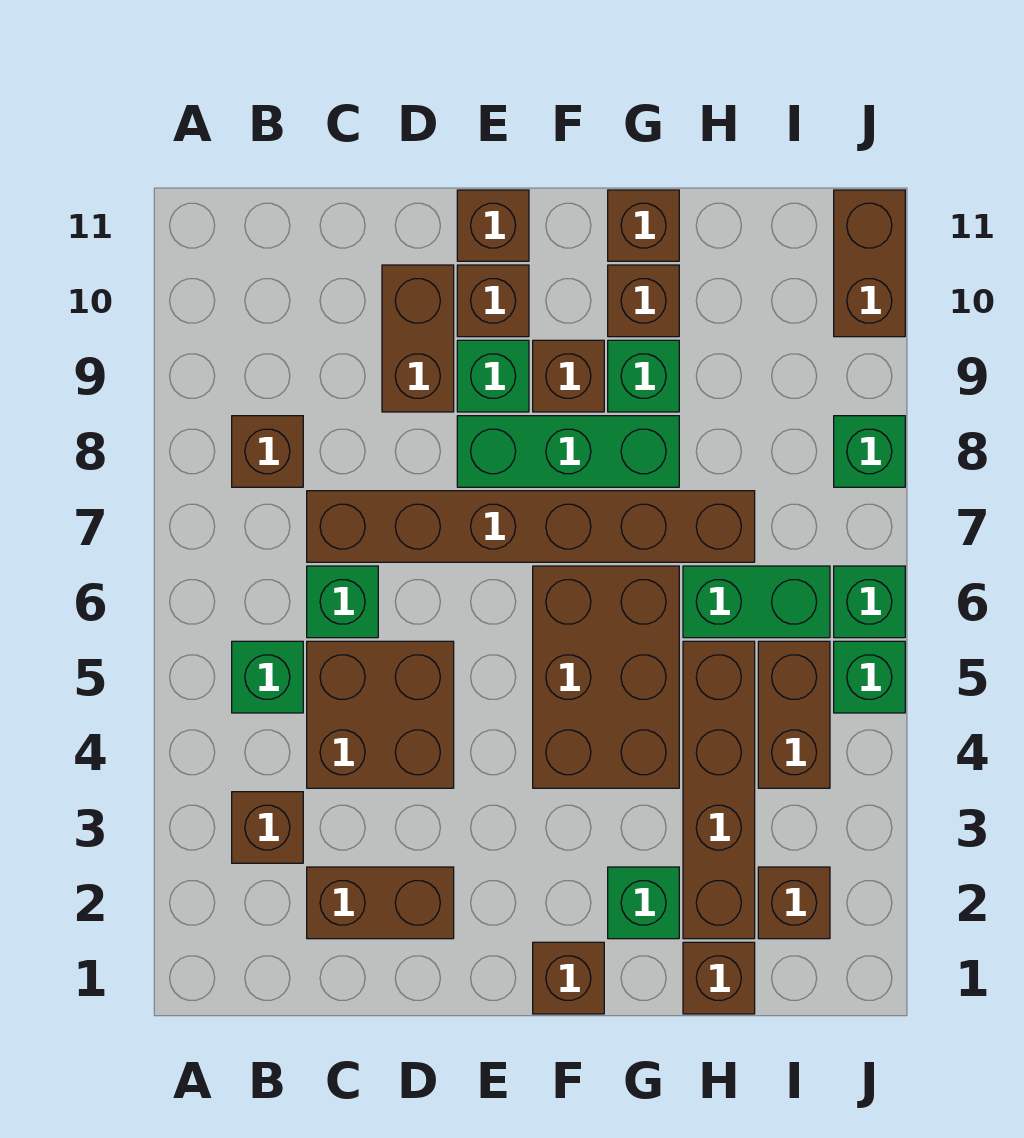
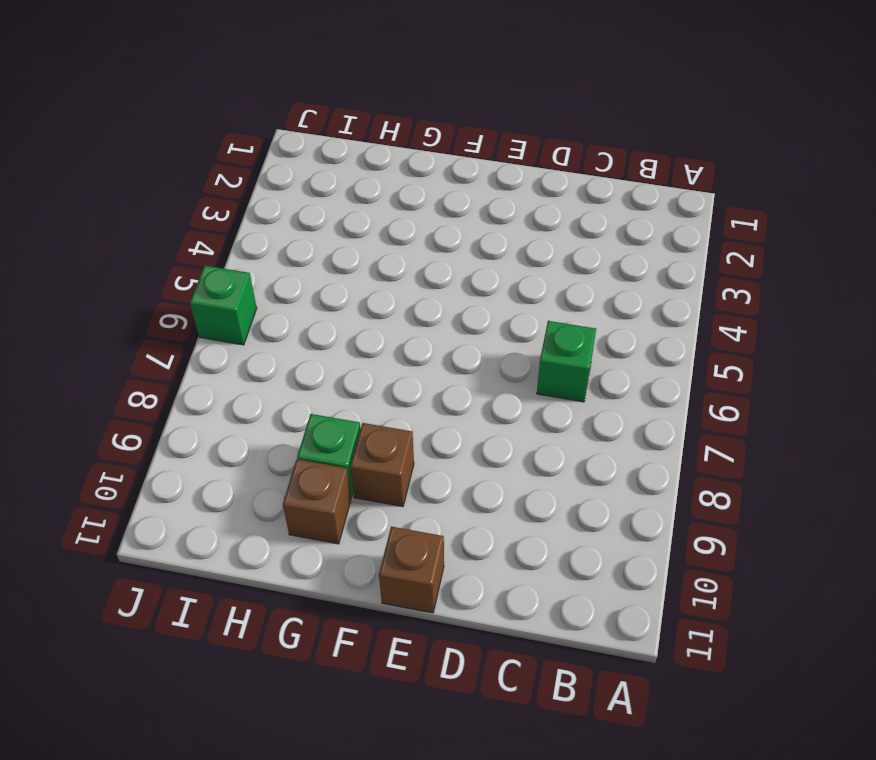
none -> brown 1x1 brick [232,792,303,863]
none -> green 1x1 brick [232,641,303,713]
none -> brown 1x1 brick [232,416,303,487]

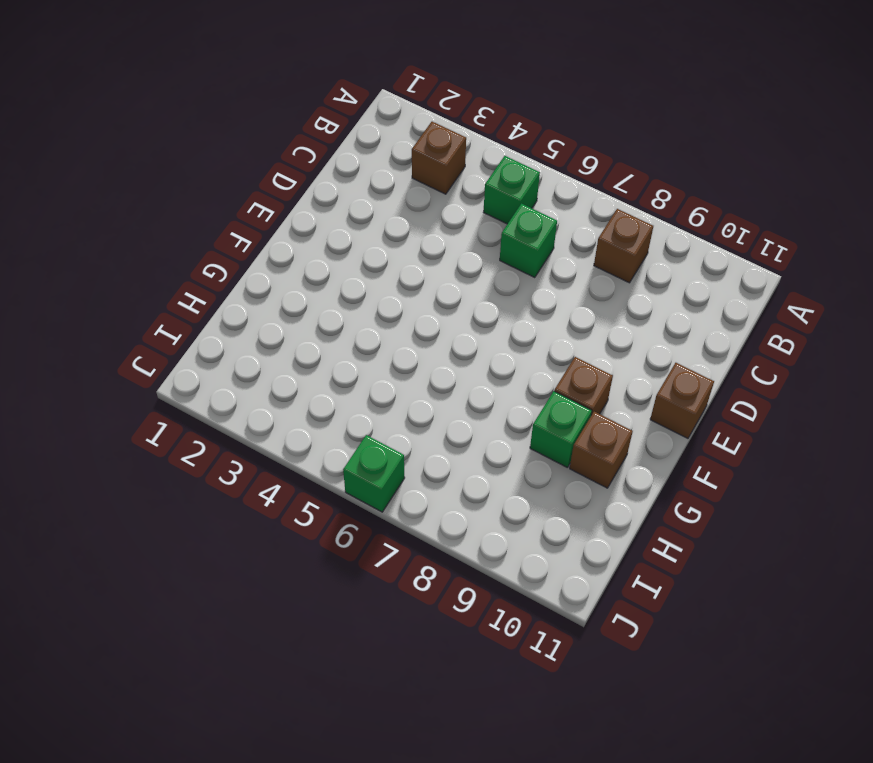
none -> brown 1x2 brick [307,867,454,939]
none -> brown 2x2 brick [307,641,454,788]
none -> brown 1x6 brick [307,491,755,562]

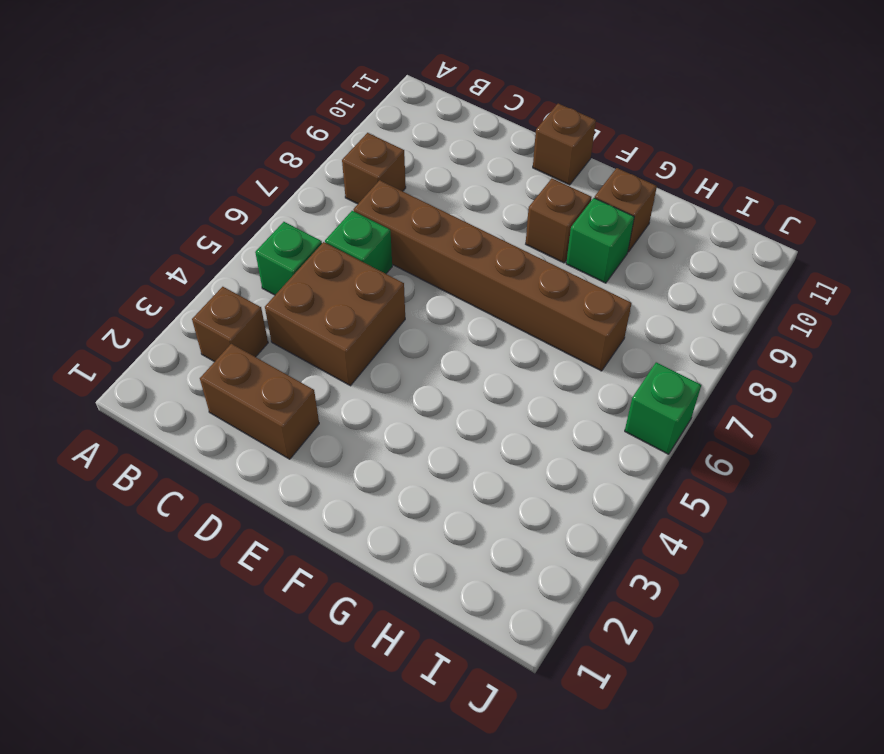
none -> brown 1x2 brick [382,265,454,412]
none -> green 1x3 brick [457,416,679,487]
none -> green 1x1 brick [457,340,529,412]

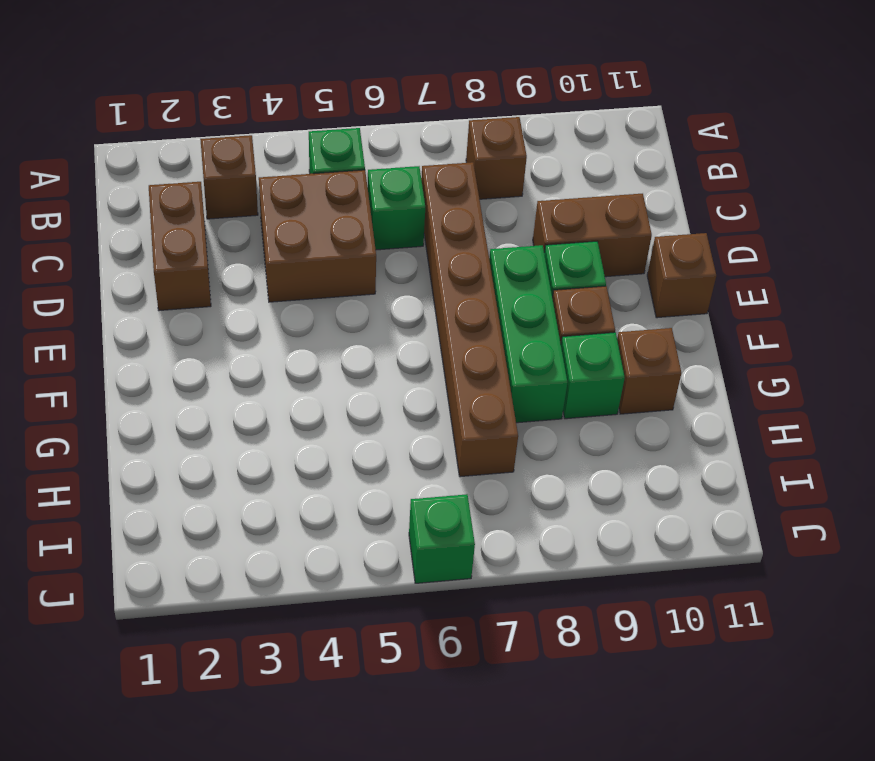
none -> brown 1x1 brick [457,265,529,337]
none -> brown 1x1 brick [533,942,604,1014]
none -> brown 2x3 brick [533,566,679,788]

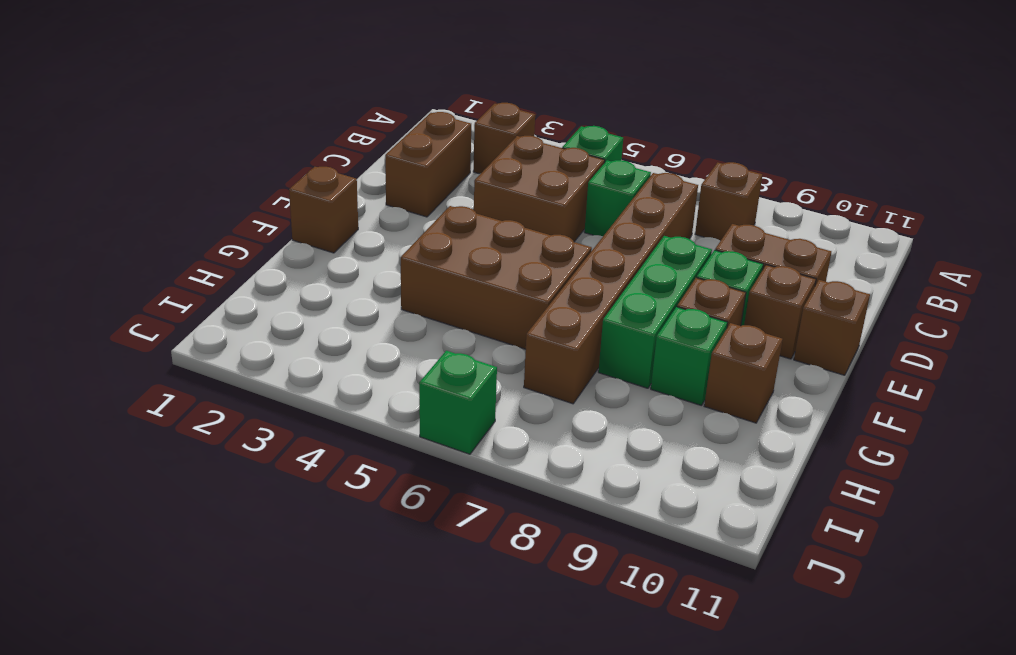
none -> green 1x1 brick [608,867,679,939]
none -> brown 1x1 brick [608,190,679,261]
none -> brown 1x1 brick [683,942,755,1014]

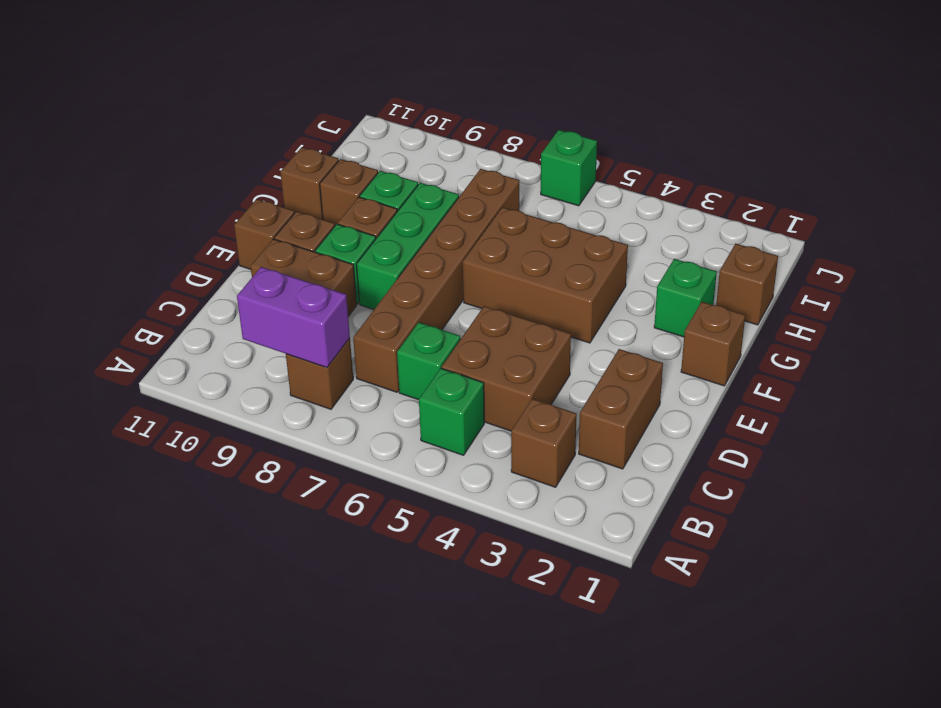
purple 1x2 brick [237,267,350,367] -> none
none -> brown 1x4 brick [683,641,755,939]
none -> green 1x2 brick [683,566,830,638]
none -> brown 1x1 brick [758,867,830,939]

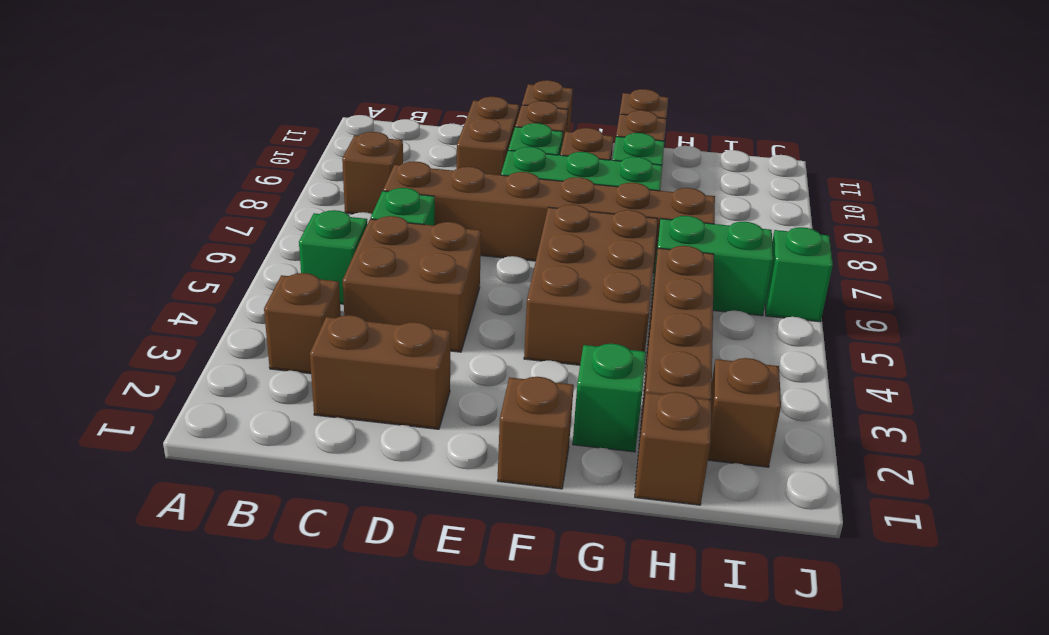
none -> brown 1x2 brick [758,641,830,788]
none -> green 1x1 brick [834,641,905,713]
none -> green 1x1 brick [834,416,905,487]

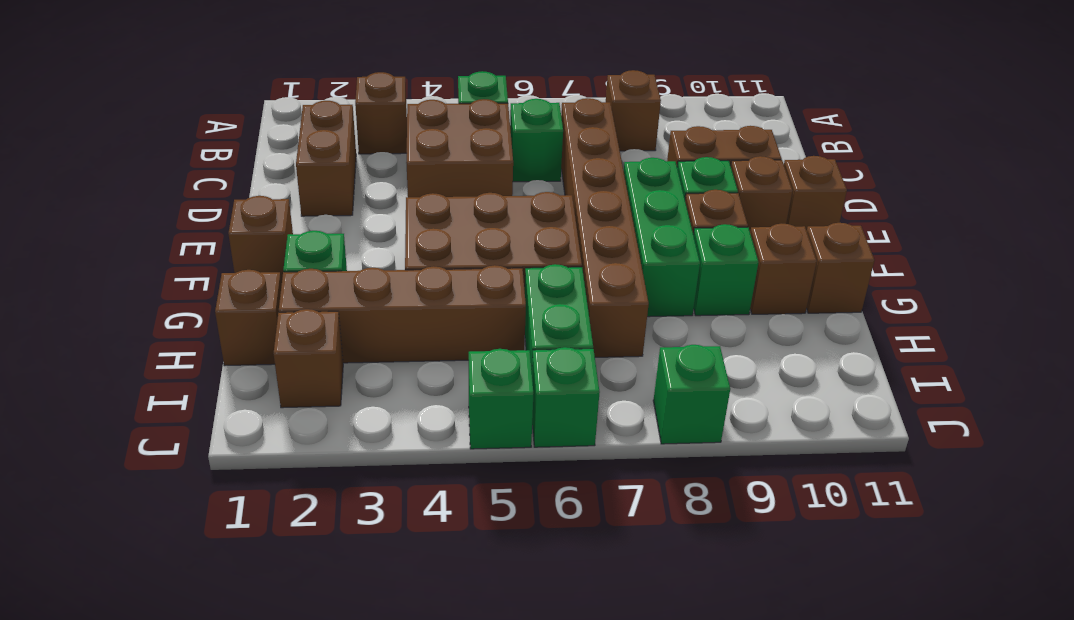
none -> brown 1x2 brick [758,641,830,788]
none -> brown 1x2 brick [834,190,905,337]

